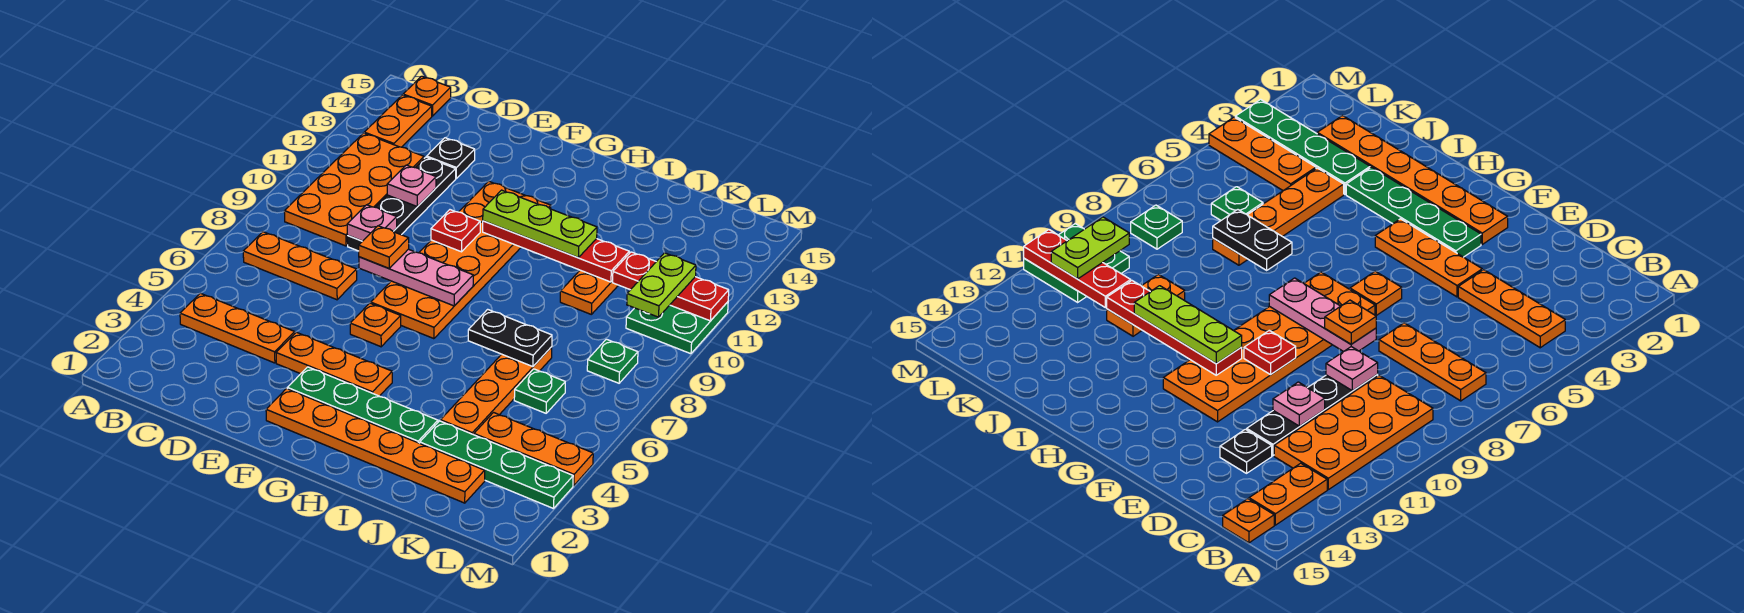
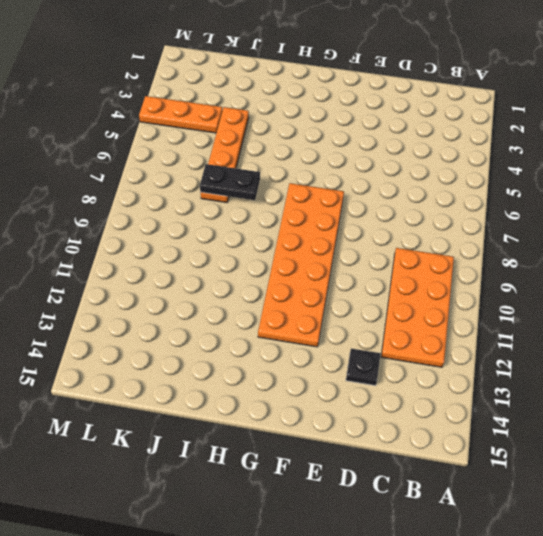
none -> orange 1x3 plate [180,293,295,363]
none -> orange 1x3 plate [243,232,357,300]
none -> orange 1x2 plate [364,95,432,147]

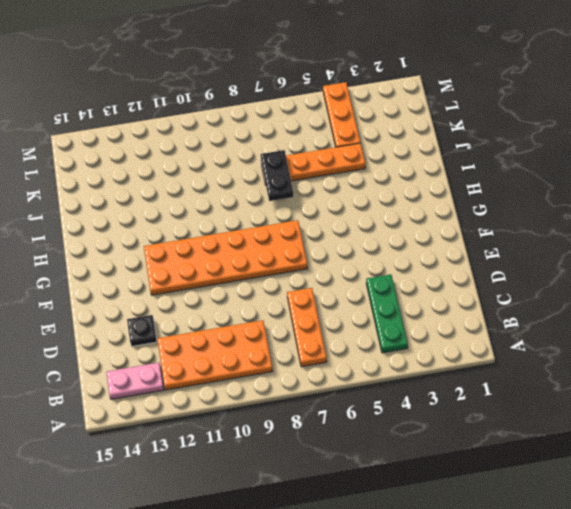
green 1x3 plate [366,274,408,353] -> orange 1x3 plate [180,293,295,363]
pink 1x2 plate [106,363,164,399] -> orange 1x2 plate [364,95,432,147]
none -> orange 1x1 plate [403,76,451,116]
none -> black 1x4 plate [347,157,456,251]
none -> orange 1x3 plate [276,332,392,396]

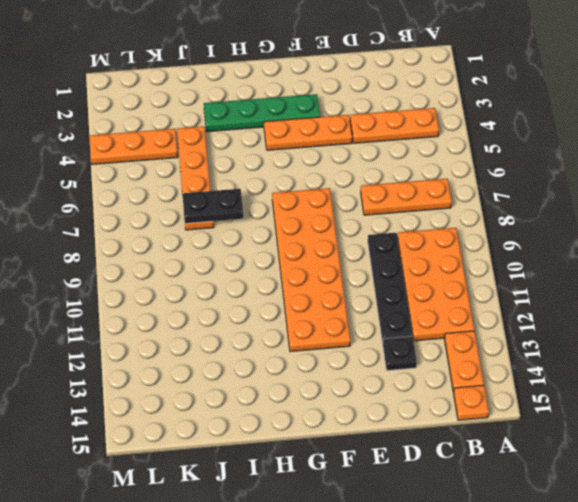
none -> orange 1x6 plate [266,389,485,503]
none -> orange 1x1 plate [350,303,401,347]
none -> green 1x4 plate [420,421,573,509]

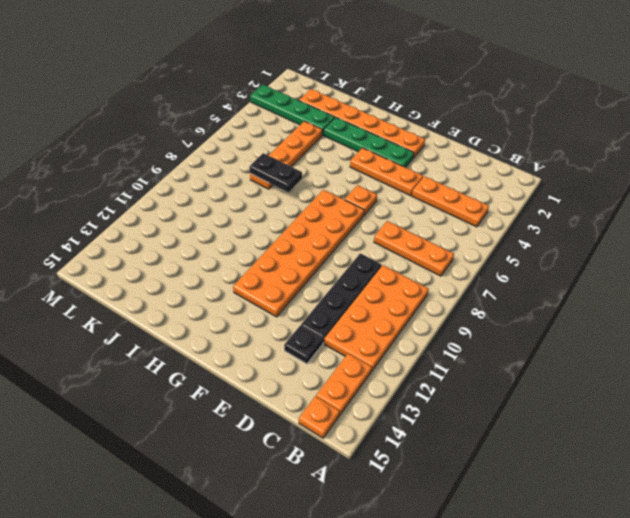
none -> orange 1x2 plate [560,270,618,314]
none -> orange 1x3 plate [474,413,593,486]
none -> green 1x1 plate [514,369,565,413]

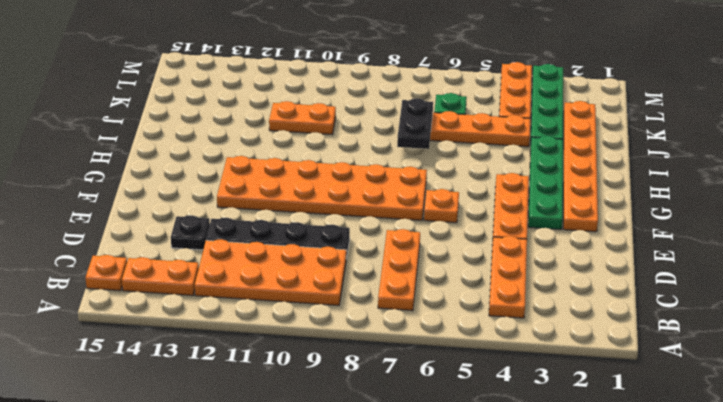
none -> green 1x1 plate [587,339,638,383]
none -> green 2x2 plate [626,302,728,354]
none -> pink 1x1 plate [347,205,397,241]

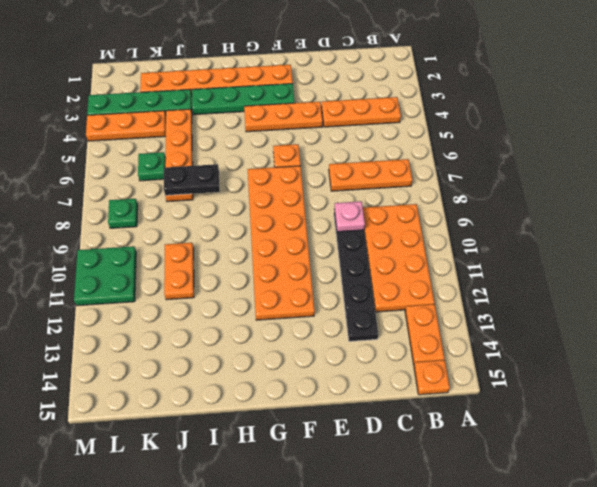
none -> pink 1x1 plate [387,165,436,207]
none -> pink 1x3 plate [359,249,473,306]
none -> red 1x1 plate [431,210,480,252]

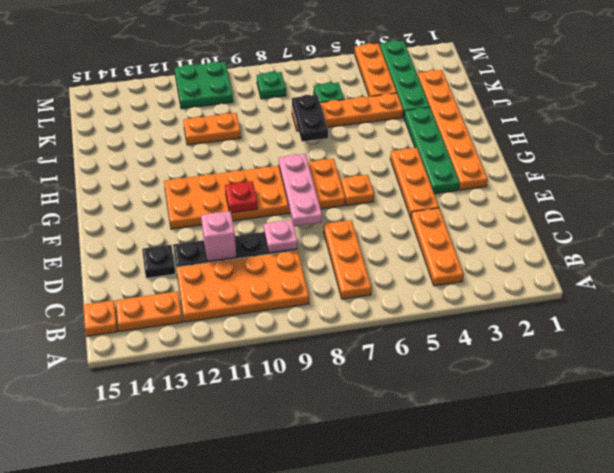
pink 1x1 brick [201,211,237,262] -> pink 1x1 plate [387,165,436,207]
none -> red 1x4 plate [483,221,629,282]
none -> red 1x3 plate [613,252,729,321]
none -> orange 1x1 plate [359,226,409,268]

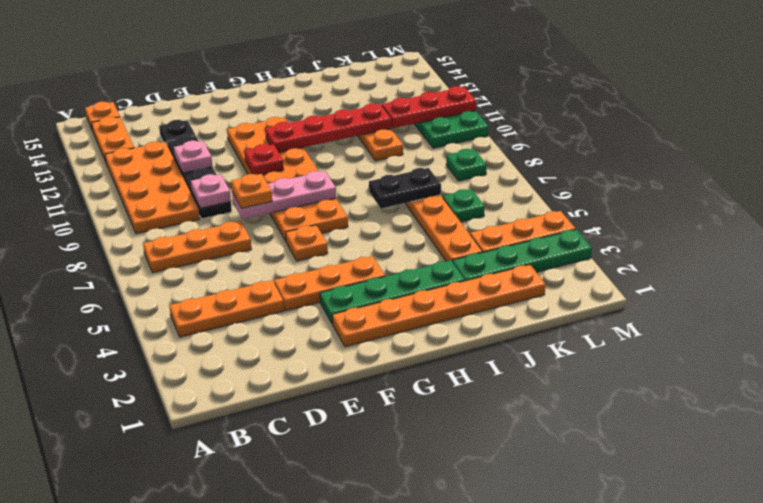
none -> lime 1x3 plate [483,190,597,258]
none -> lime 1x2 plate [627,253,696,317]

